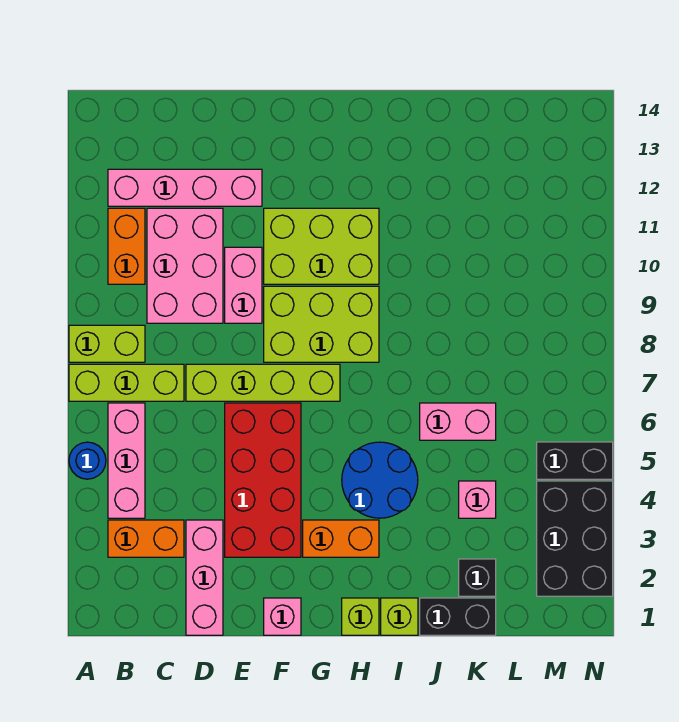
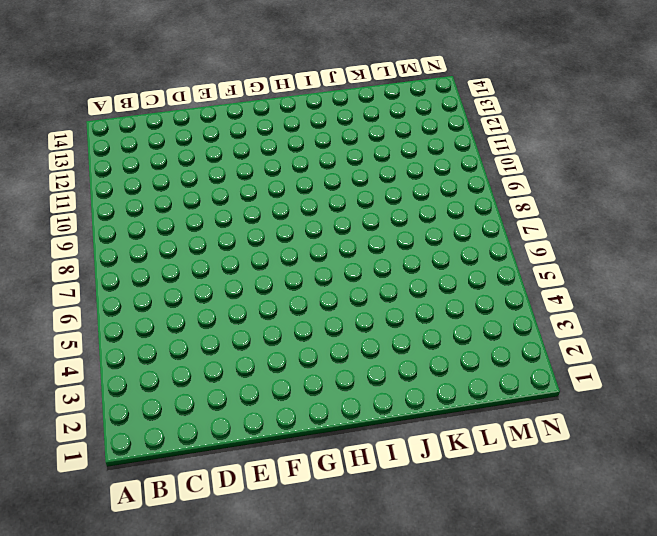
none -> blue 1x1 round brick [69,442,106,479]
none -> lime 1x3 brick [69,364,184,401]
none -> lime 1x2 brick [69,325,145,362]

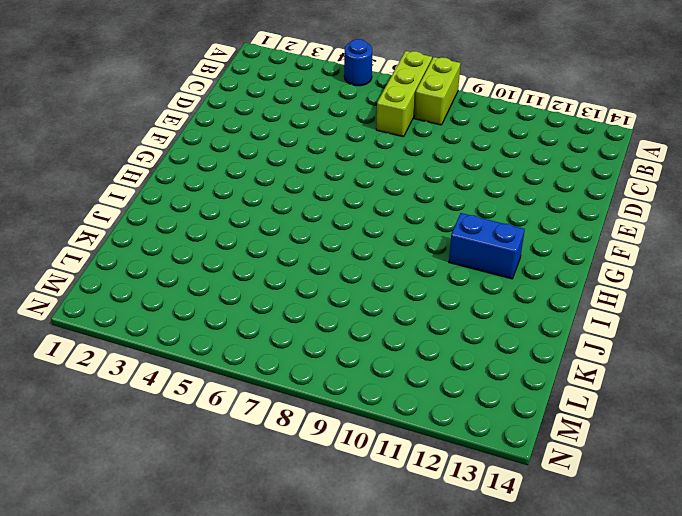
blue 1x2 brick [449,213,525,279] -> lime 2x3 brick [264,208,379,284]
none -> orange 1x2 brick [108,520,184,557]
none -> pink 1x3 brick [108,403,145,518]
none -> orange 1x2 brick [108,208,145,284]

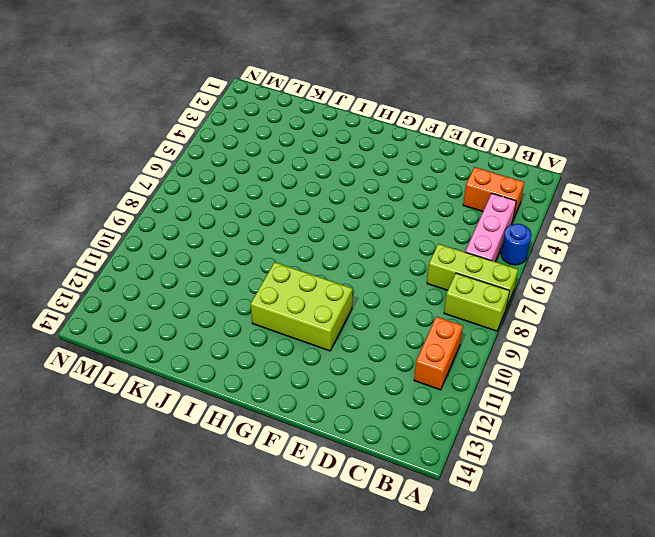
none -> pink 1x4 brick [108,169,262,206]
none -> pink 2x3 brick [147,208,223,323]
none -> pink 1x3 brick [186,520,223,635]

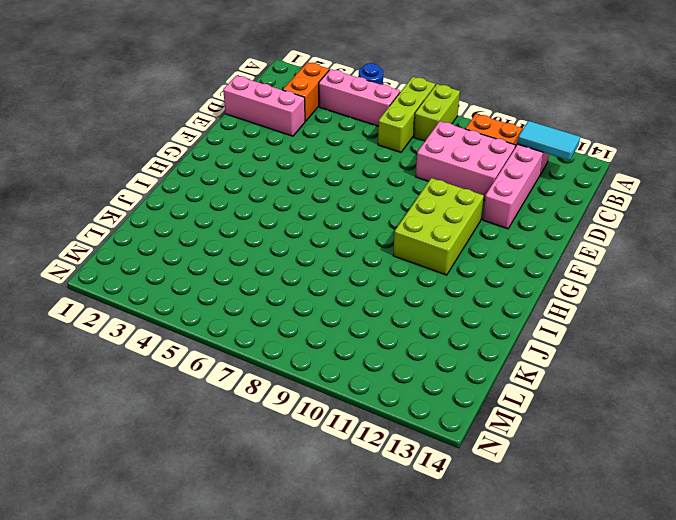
cyan 1x2 tile [518,121,580,161] -> none
none -> lime 1x4 brick [186,364,340,401]
none -> red 2x4 brick [225,403,301,557]
none -> pink 1x2 brick [225,247,262,323]

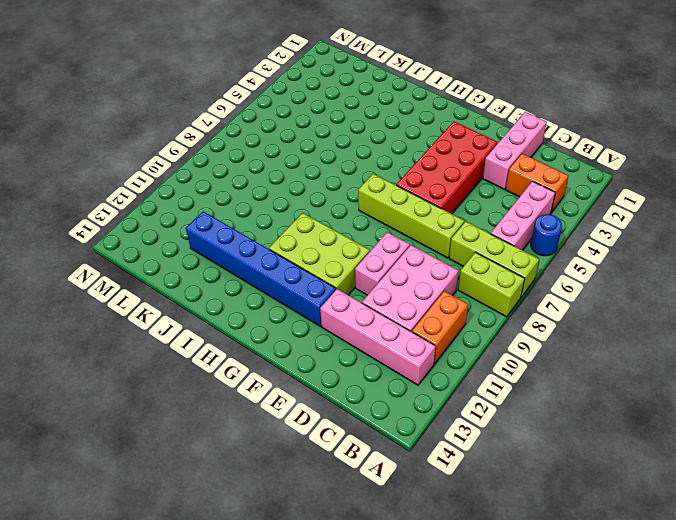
blue 1x6 brick [186,211,336,326] -> none
none -> pink 1x1 brick [264,598,301,635]
none -> lime 2x3 brick [264,286,379,362]
none -> orange 1x2 brick [303,520,379,557]

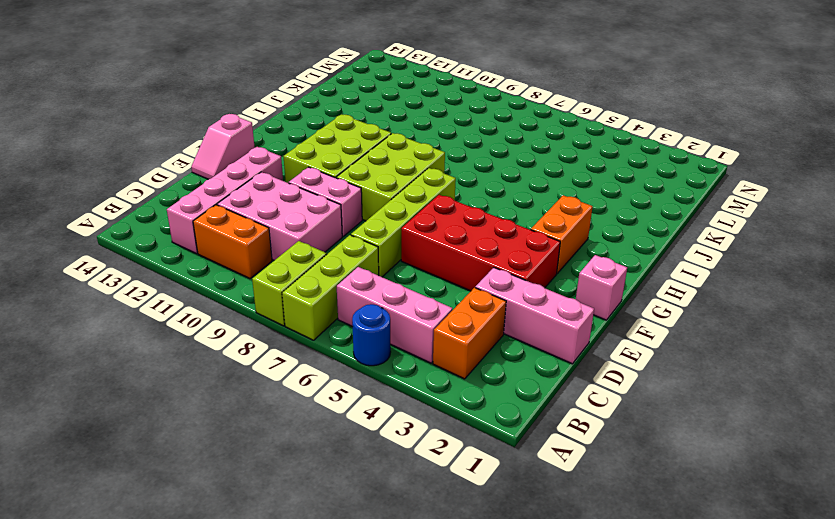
pink 1x2 slope [191,114,255,179] -> none
none -> lime 1x1 brick [342,598,379,635]
none -> blue 2x2 round brick [342,442,418,518]
none -> lime 1x1 brick [381,598,418,635]

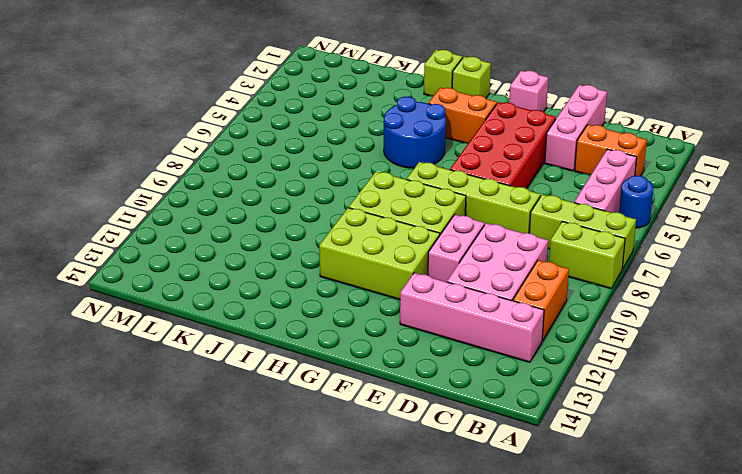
none -> black 1x2 brick [420,598,496,635]
none -> pink 1x2 brick [420,403,496,440]
none -> black 1x1 brick [459,559,496,596]

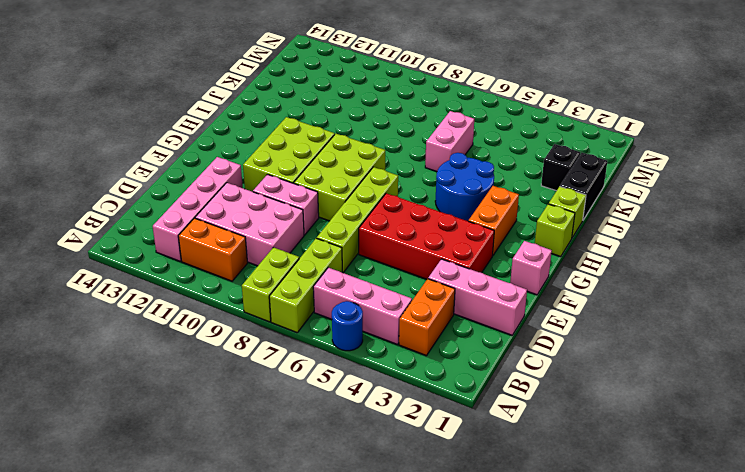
none -> pink 1x1 brick [459,481,496,518]
none -> black 2x3 brick [537,481,613,596]
none -> black 1x2 brick [537,442,613,479]

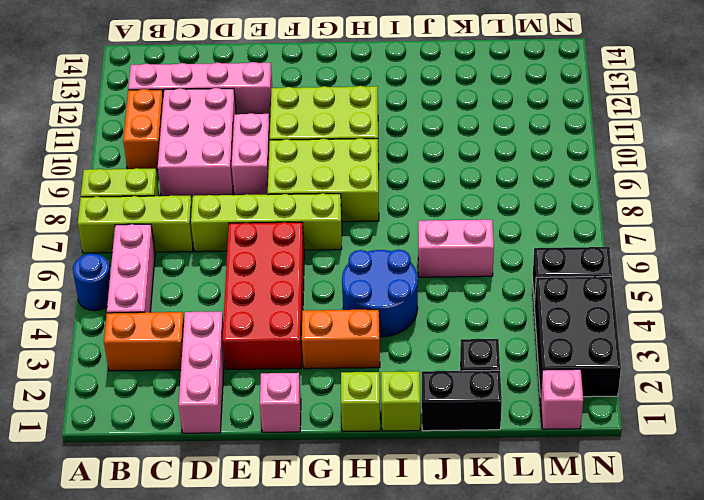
pink 1x1 brick [540,369,583,429] -> pink 1x1 brick moved to [459,481,496,518]

